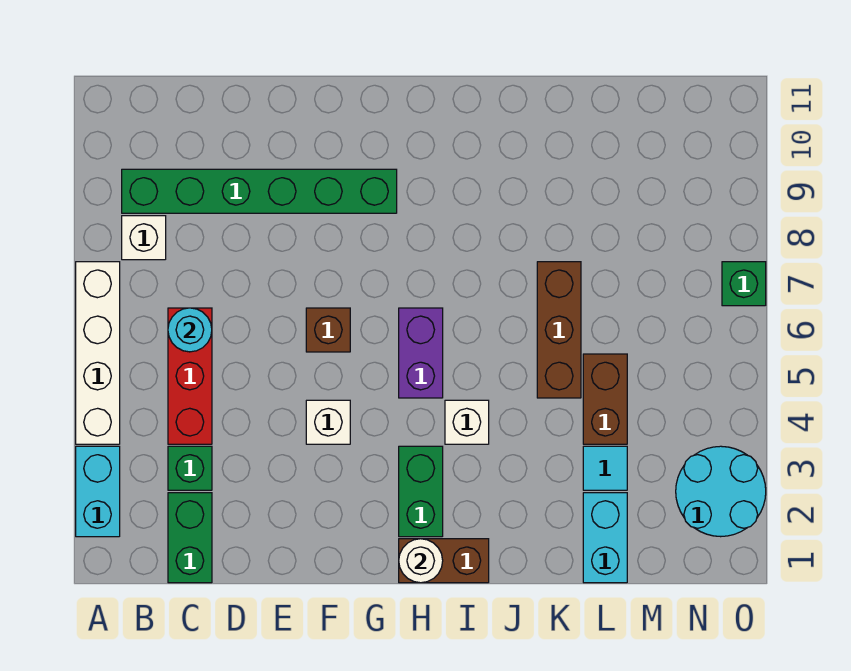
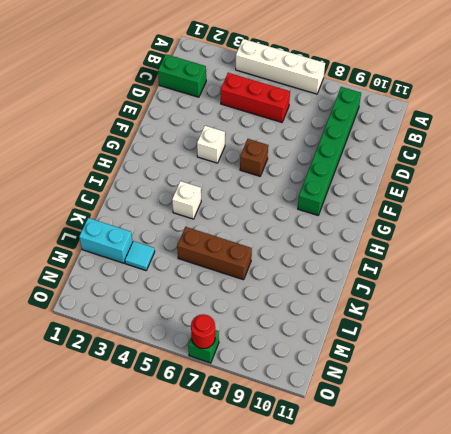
red 1x1 round brick [191,314,215,349] -> none
none -> cyan 1x2 brick [76,446,120,537]
none -> white 1x1 brick [122,216,166,260]
none -> green 1x1 brick [168,446,212,490]

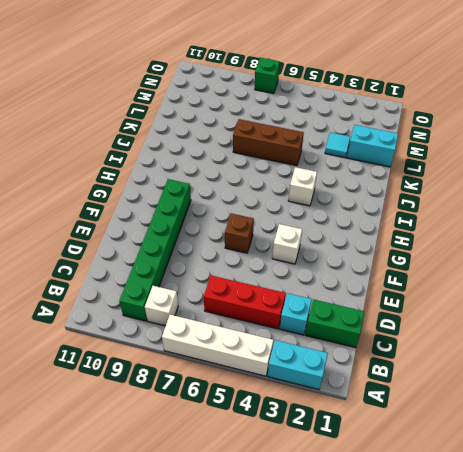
cyan 1x1 brick [280,293,312,335] -> green 1x1 brick [168,446,212,490]
none -> brown 1x2 brick [399,539,489,583]
none -> green 1x2 brick [399,446,443,537]
none -> purple 1x2 brick [399,308,443,398]

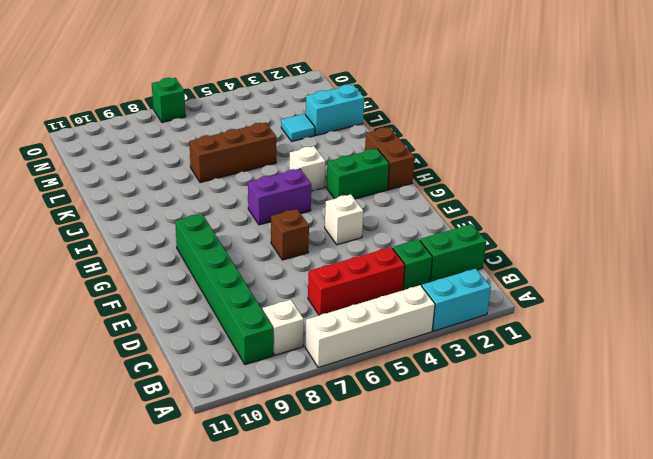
none -> brown 1x2 brick [583,354,627,444]
none -> cyan 2x2 round brick [676,446,766,537]
none -> cyan 1x1 round brick [168,308,212,352]

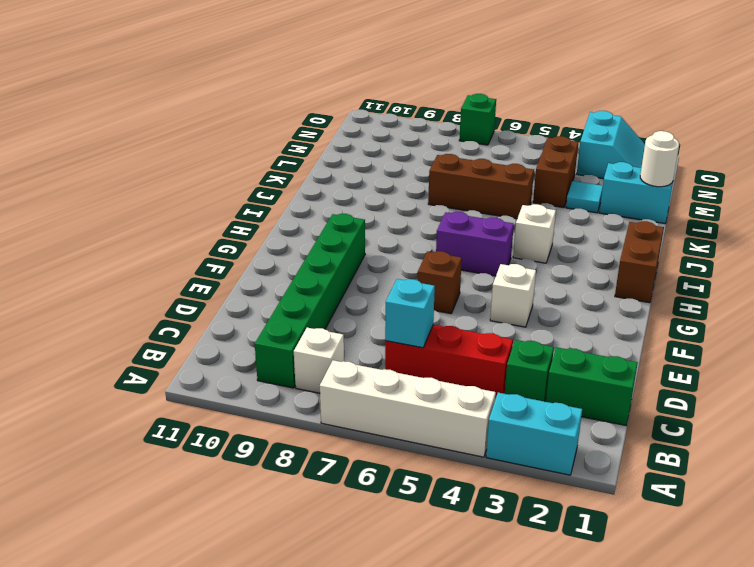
cyan 1x1 brick [385,279,435,348] -> cyan 1x1 round brick [168,308,212,352]
white 1x1 round brick [640,131,679,187] -> white 1x1 round brick moved to [399,539,443,583]
brown 1x2 brick [533,136,578,208] -> brown 1x2 brick turned to [583,354,627,444]
cyan 2x2 slope [577,111,645,179] -> cyan 2x2 round brick [676,446,766,537]
none -> green 1x2 brick [399,446,443,537]

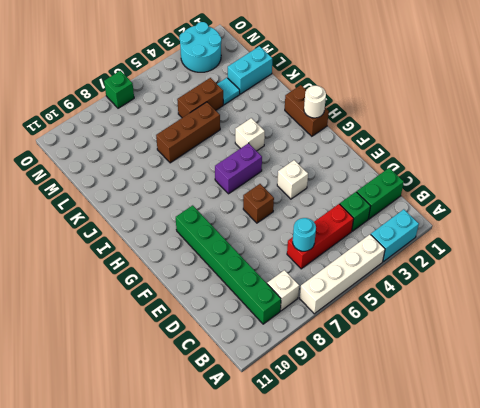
none -> green 1x2 brick [399,446,443,537]

